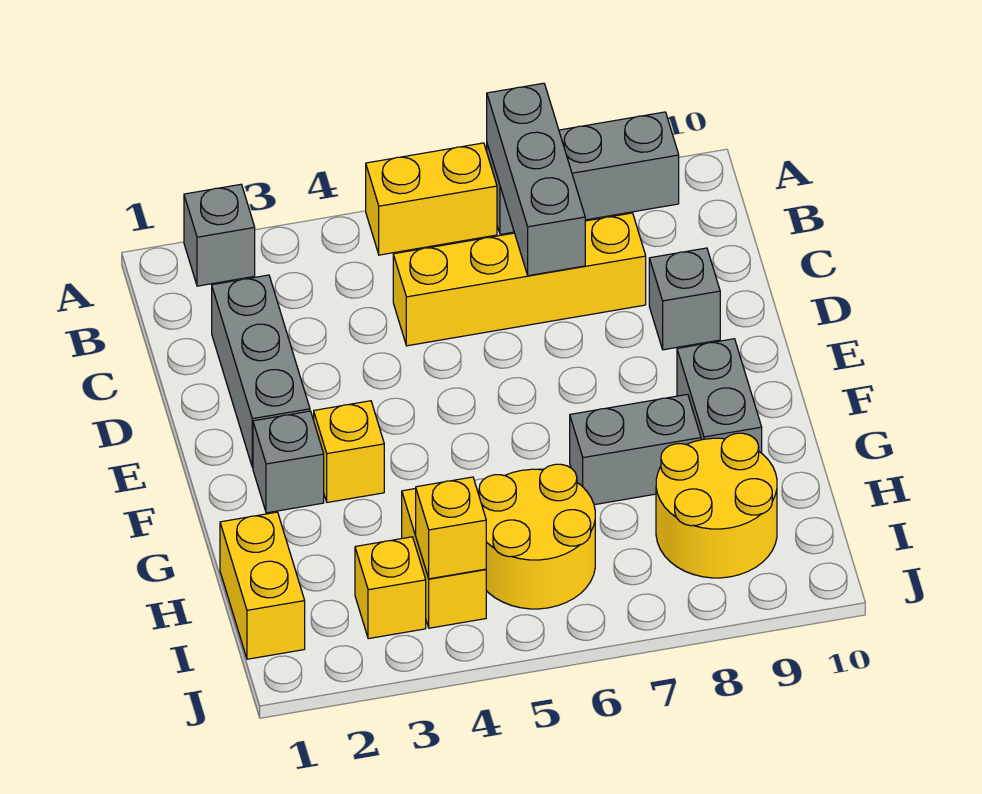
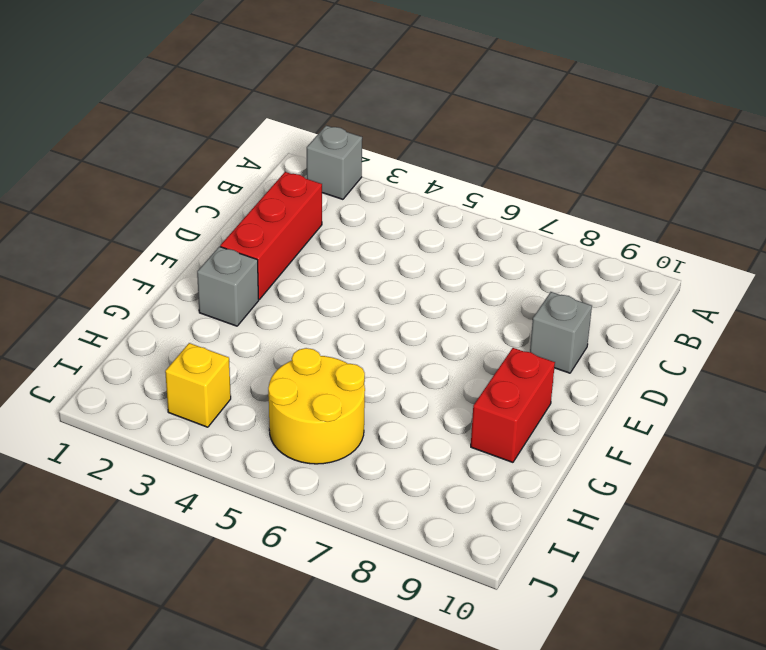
red 1x3 brick [220,172,322,299] -> grey 1x3 brick [212,275,310,467]
red 1x2 brick [471,348,555,462] -> grey 1x2 brick [677,339,762,453]
none -> yellow 1x2 brick [366,143,497,255]
none -> grey 1x3 brick [487,112,679,234]
none -> yellow 1x4 brick [393,213,646,346]

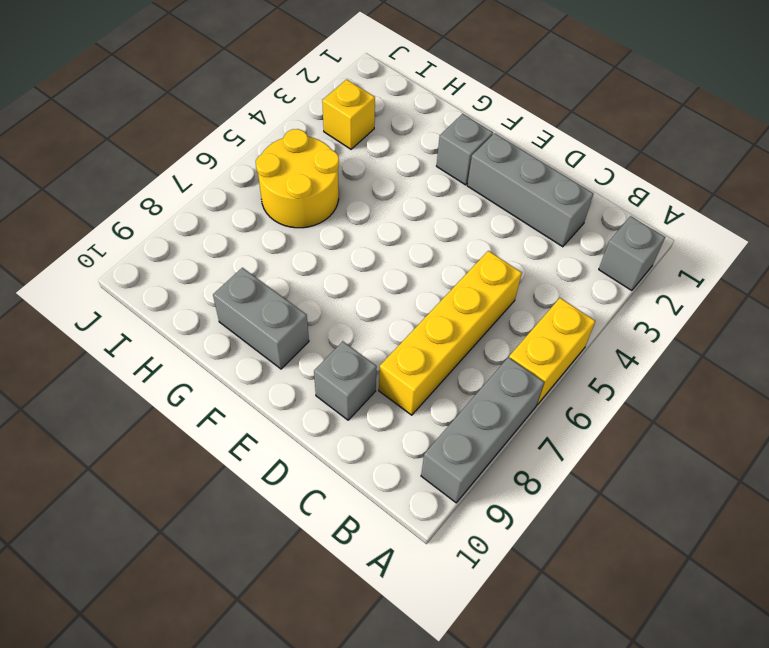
none -> yellow 1x1 brick [314,401,384,502]
none -> grey 1x2 brick [570,394,701,505]
none -> yellow 1x2 brick [220,512,305,659]

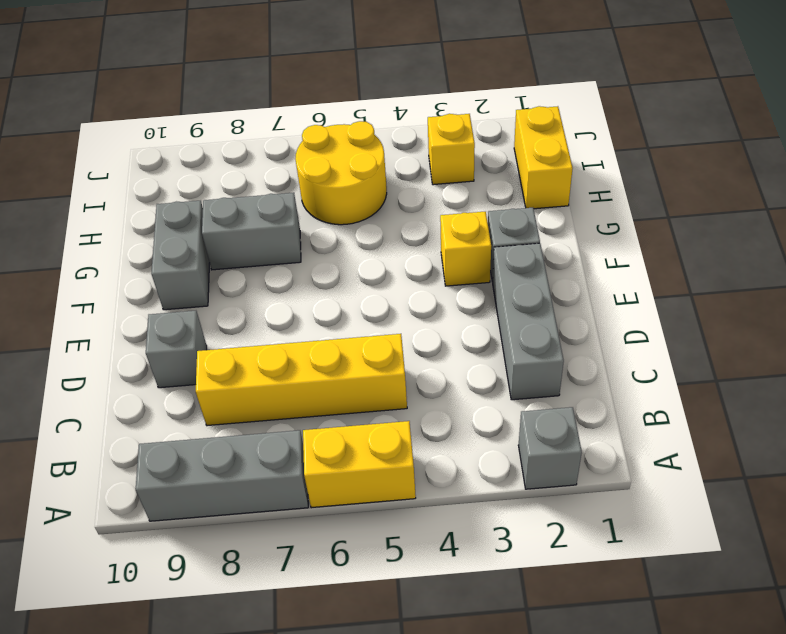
none -> yellow 1x2 brick [402,489,486,628]
none -> yellow 2x2 round brick [656,433,777,578]
none -> grey 1x3 brick [487,83,585,276]

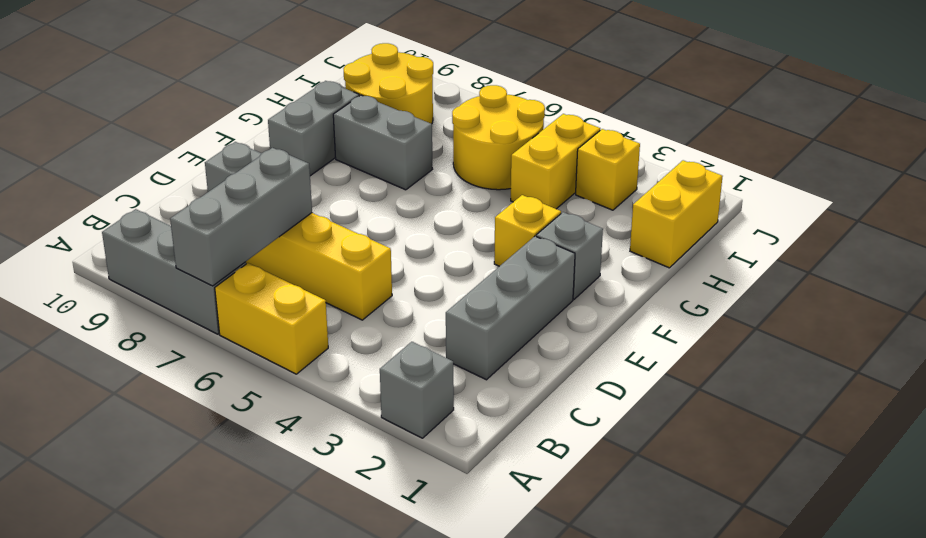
none -> yellow 1x1 brick [416,477,486,579]

